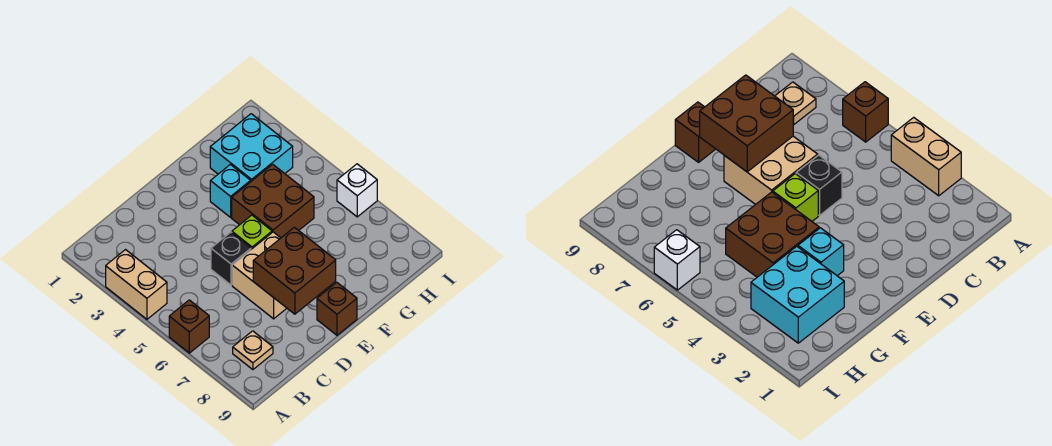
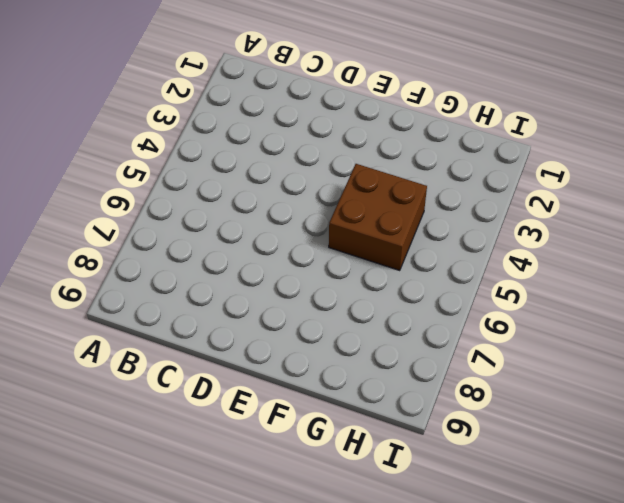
none -> tan 1x2 brick [106,250,167,319]
none -> brown 1x1 brick [169,300,209,353]
none -> tan 1x1 plate [233,331,273,370]

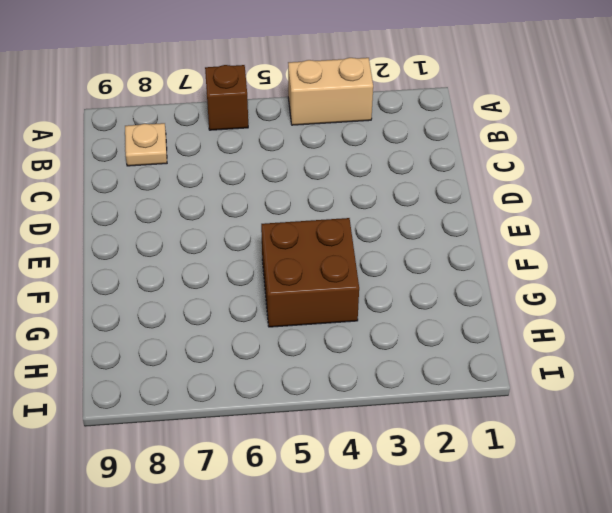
none -> black 1x1 brick [211,232,251,285]
none -> tan 2x2 brick [232,232,287,319]
none -> lime 1x1 brick [232,215,272,249]

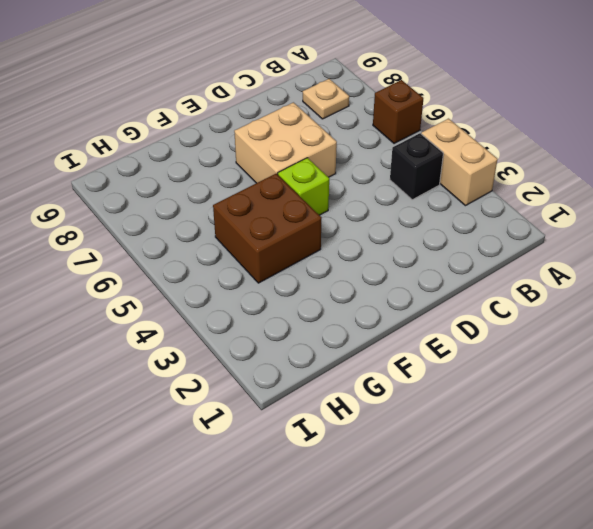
black 1x1 brick [390,133,443,200] -> black 1x1 brick moved to [211,232,251,285]
none -> brown 1x1 brick [317,282,357,335]
none -> cyan 1x1 brick [210,165,251,217]
none -> cyan 2x2 brick [210,114,293,181]

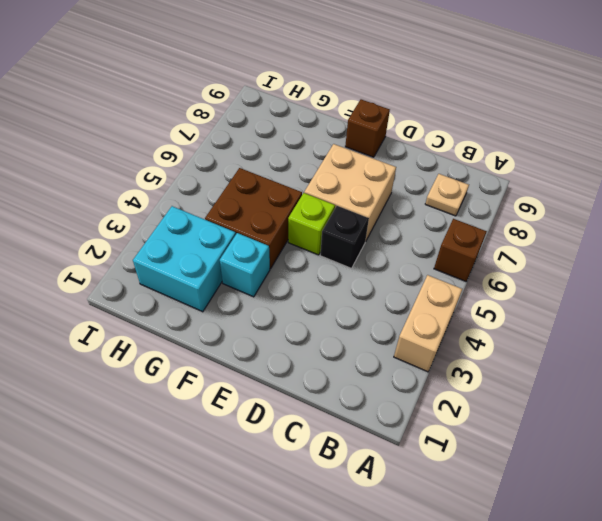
none -> white 1x1 brick [337,164,377,217]
none -> brown 2x2 brick [253,227,336,314]

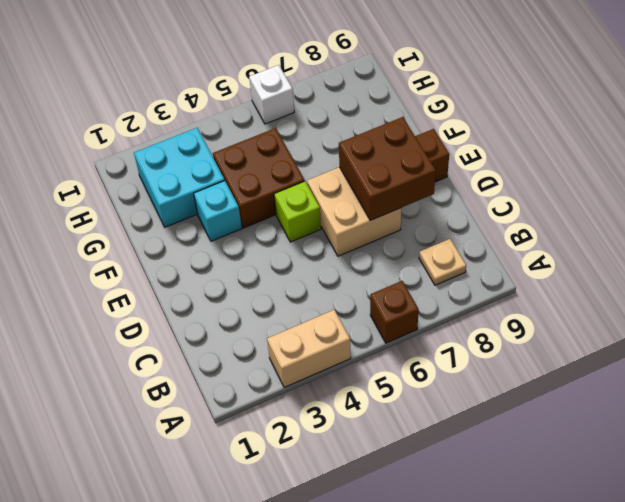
none -> black 1x1 brick [211,232,251,285]

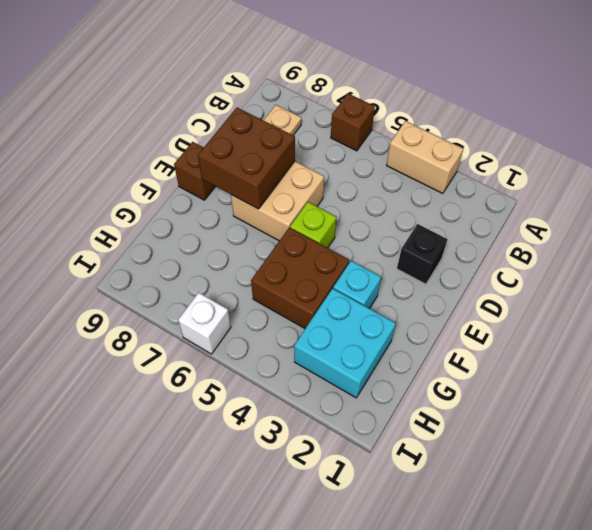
black 1x1 brick [397,224,448,284] -> black 1x1 brick moved to [211,232,251,285]

